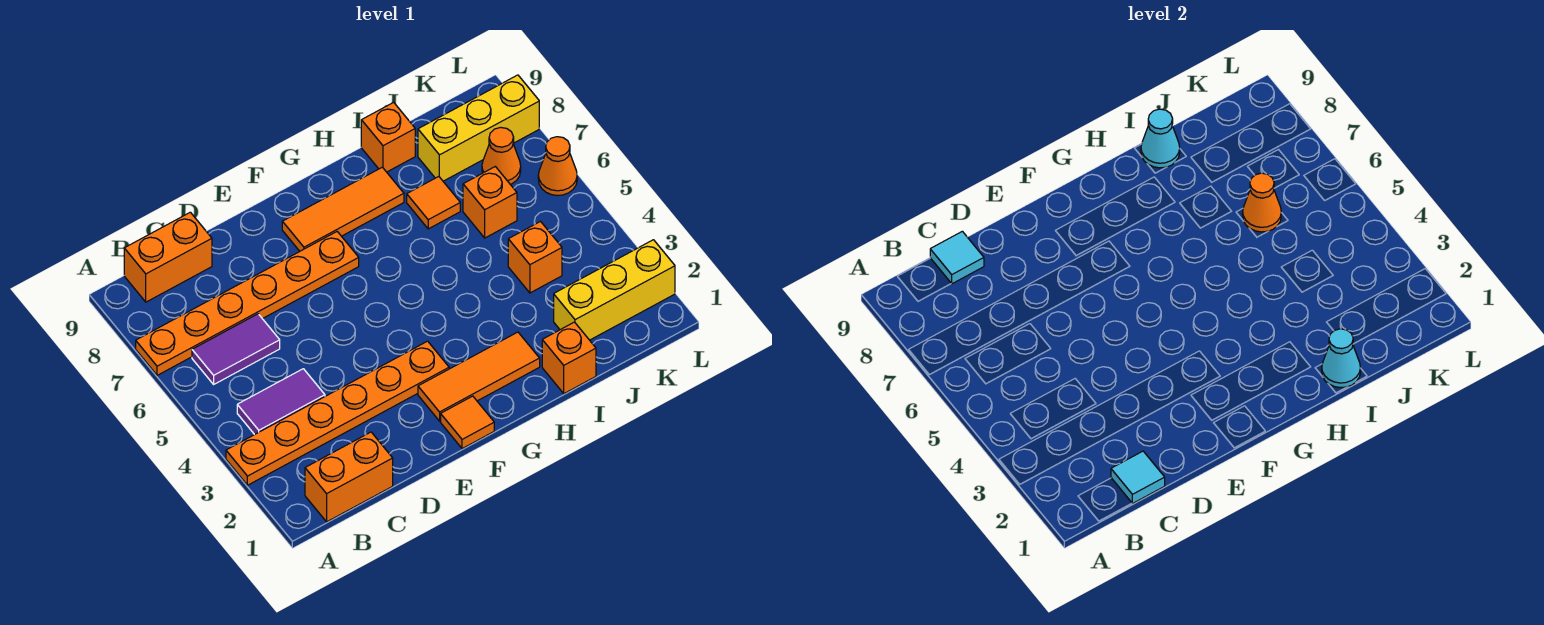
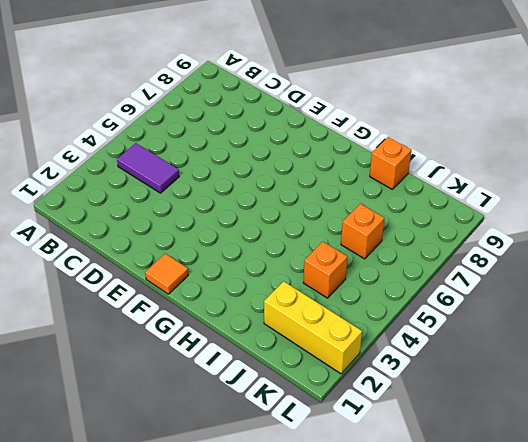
none -> orange 1x6 plate [226,341,449,485]
none -> orange 1x6 plate [136,232,359,375]
none -> orange 1x2 brick [305,432,393,522]

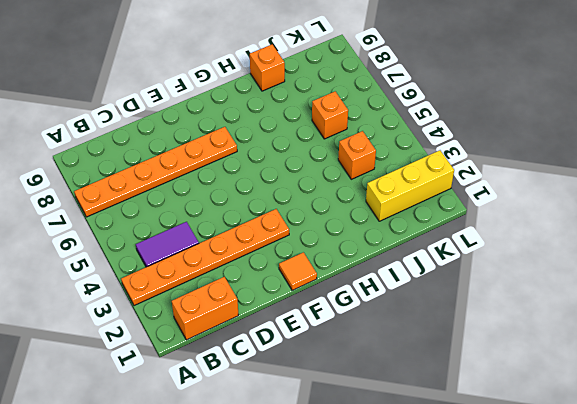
none -> purple 1x2 tile [192,314,280,384]
none -> orange 1x2 brick [124,212,212,302]
none -> orange 1x3 tile [418,332,540,421]

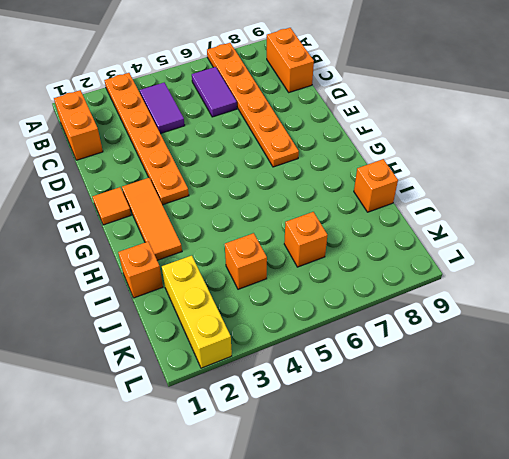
none -> orange 1x3 tile [282,167,404,251]
none -> orange 1x1 tile [407,177,460,229]
none -> yellow 1x3 brick [418,75,539,181]

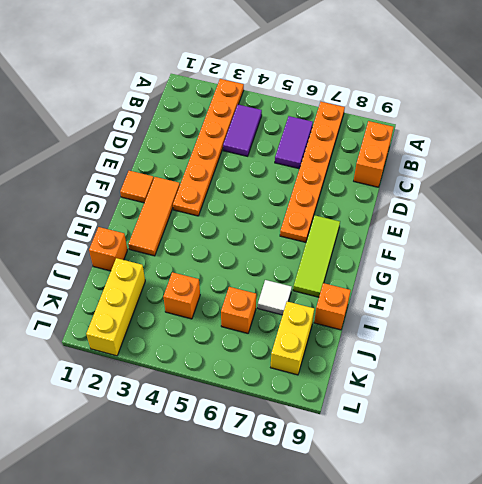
lime 1x3 tile [293,215,340,297] -> orange 1x3 tile [282,167,404,251]
white 1x1 tile [258,280,292,315] -> orange 1x1 tile [407,177,460,229]
yellow 1x2 brick [271,301,314,375] -> yellow 1x3 brick [418,75,539,181]
none -> orange 1x2 brick [305,432,393,522]
none -> orange 1x1 cone [482,127,521,184]
none -> orange 1x1 cone [538,137,577,196]

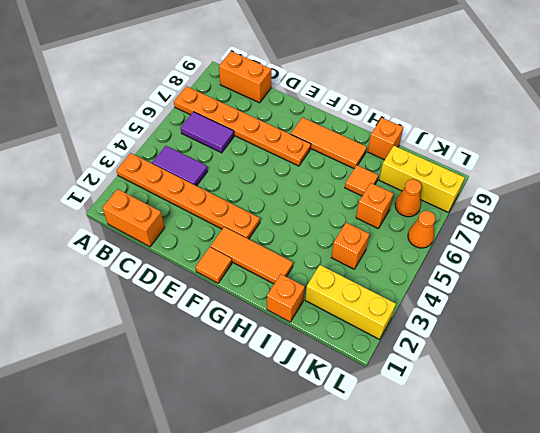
none -> cyan 1x1 tile [1111,451,1165,504]
none -> cyan 1x1 tile [930,231,984,284]
none -> cyan 1x1 cone [1322,329,1360,388]

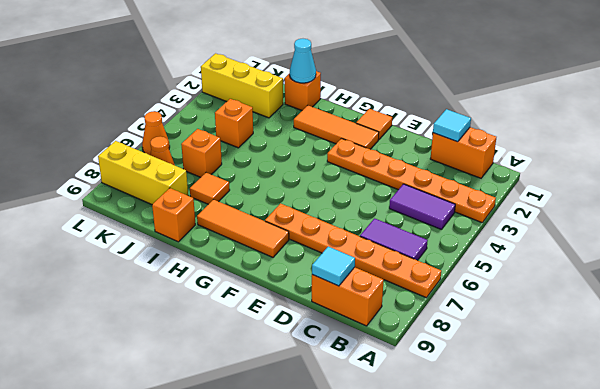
none -> cyan 1x1 cone [1141,109,1180,168]
none -> orange 1x1 cone [1243,173,1281,232]

